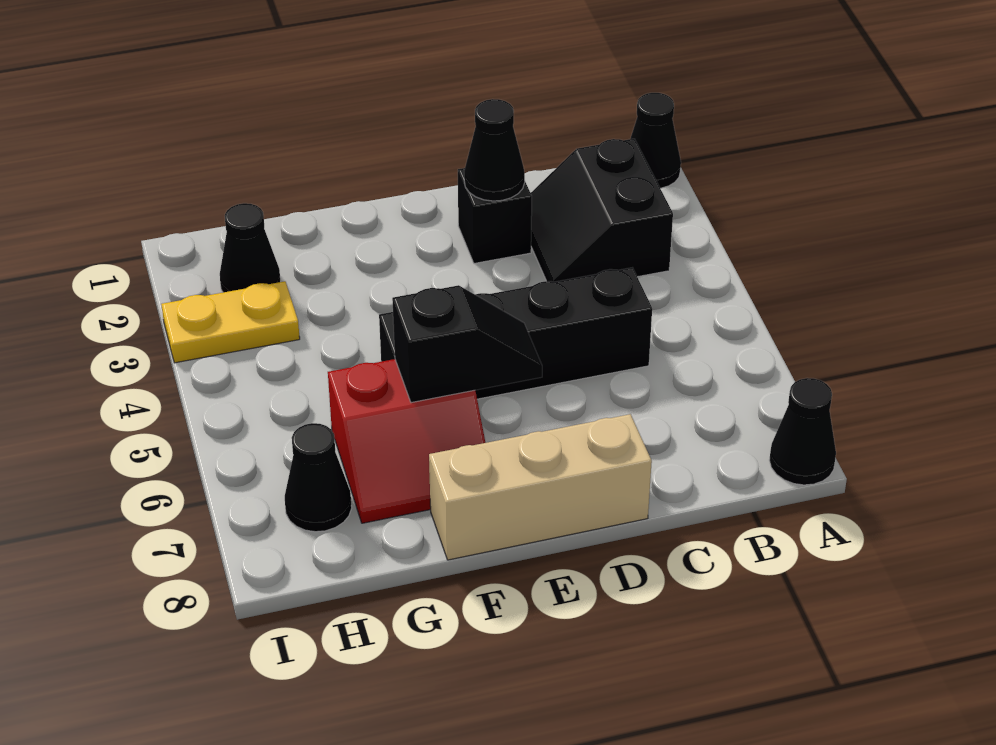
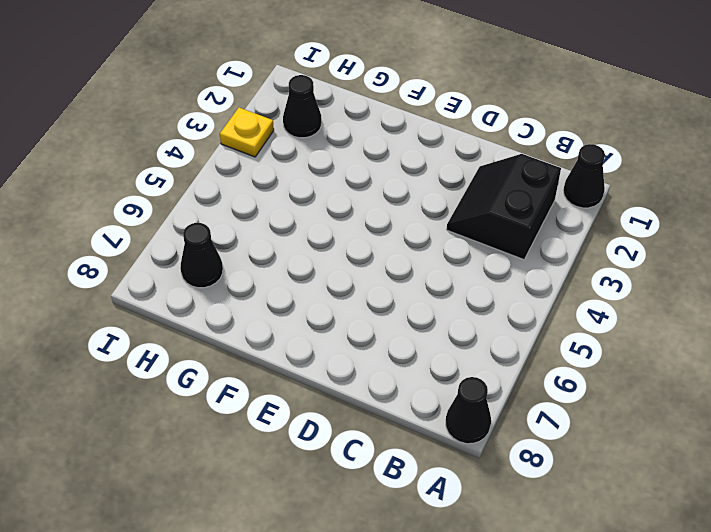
yellow 1x1 plate [220,108,274,157] -> yellow 1x2 plate [161,281,300,363]
none -> black 1x4 brick [379,268,652,399]
none -> black 1x1 brick [458,168,532,263]
none -> tan 1x3 brick [429,414,652,560]

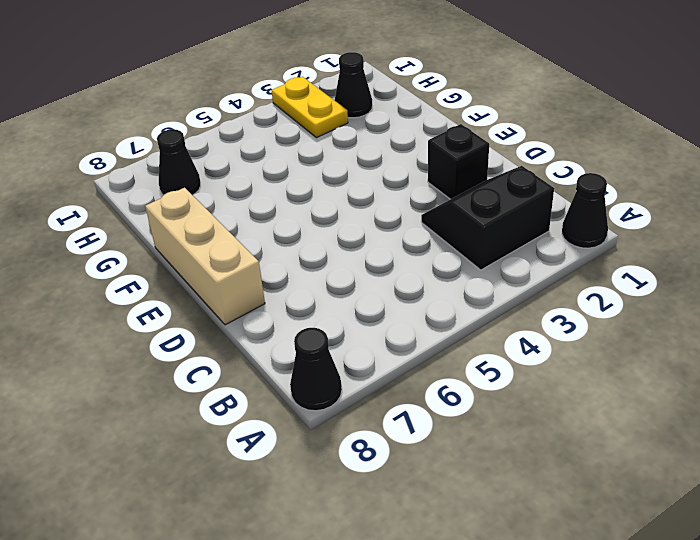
none -> black 1x4 brick [379,268,652,399]
none -> red 2x2 slope [328,359,485,523]
none -> black 1x1 cone [464,99,525,201]

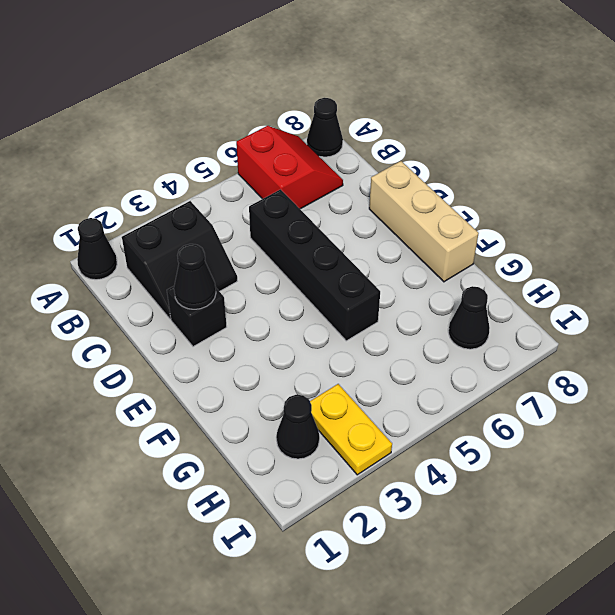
red 2x2 slope [236,126,343,209] -> red 2x2 slope moved to [328,359,485,523]
none -> black 1x2 slope [392,285,542,403]

